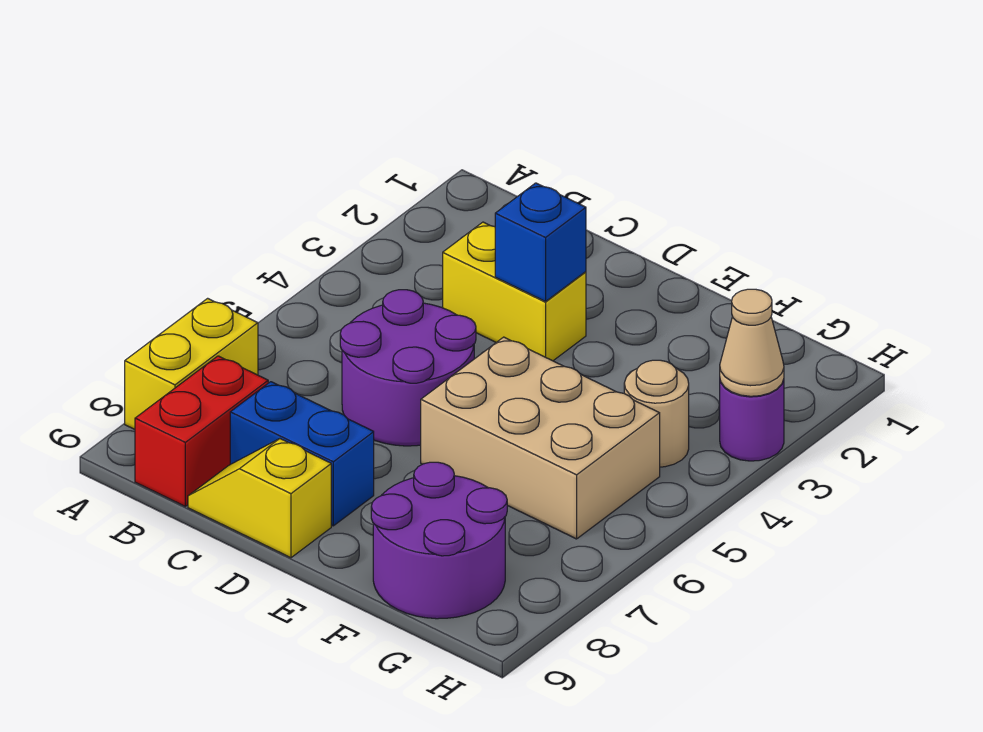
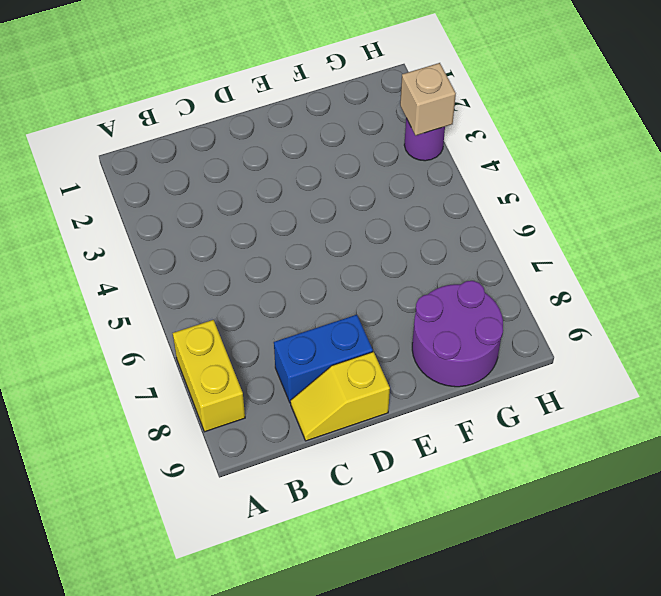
tan 1x1 brick [400,63,456,136] -> tan 1x1 cone [720,289,784,396]
none -> red 1x2 brick [135,356,268,506]
none -> yellow 1x2 brick [443,222,586,361]
none -> purple 2x2 round brick [340,290,476,446]

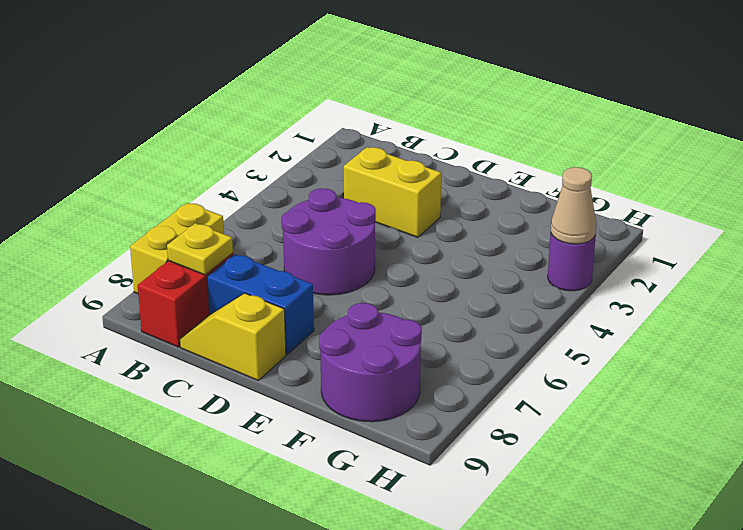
yellow 1x1 plate [167,223,233,275] -> none
none -> tan 2x3 brick [421,337,660,539]
none -> tan 1x1 round brick [624,360,689,467]
none -> blue 1x1 brick [495,183,586,302]

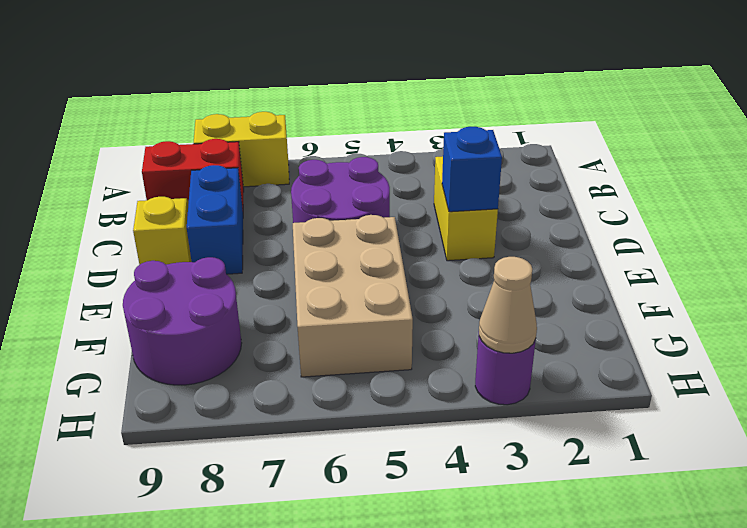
none -> tan 1x1 round brick [624,360,689,467]

